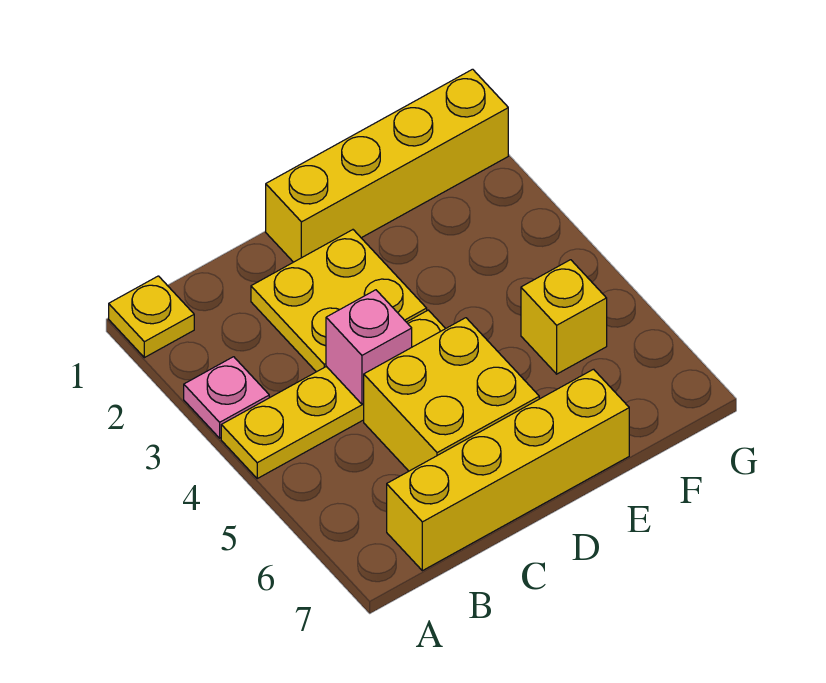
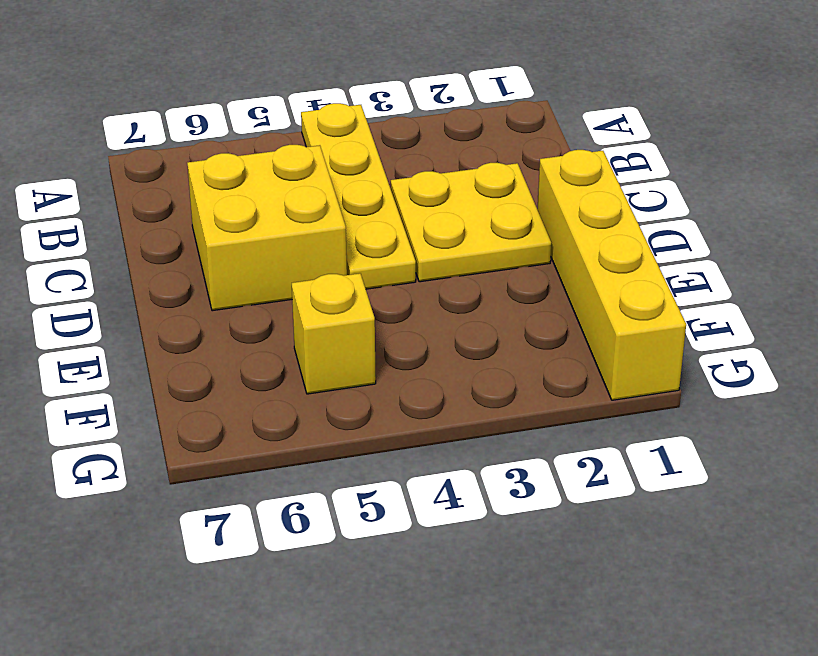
none -> yellow 1x1 plate [109,276,194,358]
none -> pink 1x1 plate [184,357,269,438]

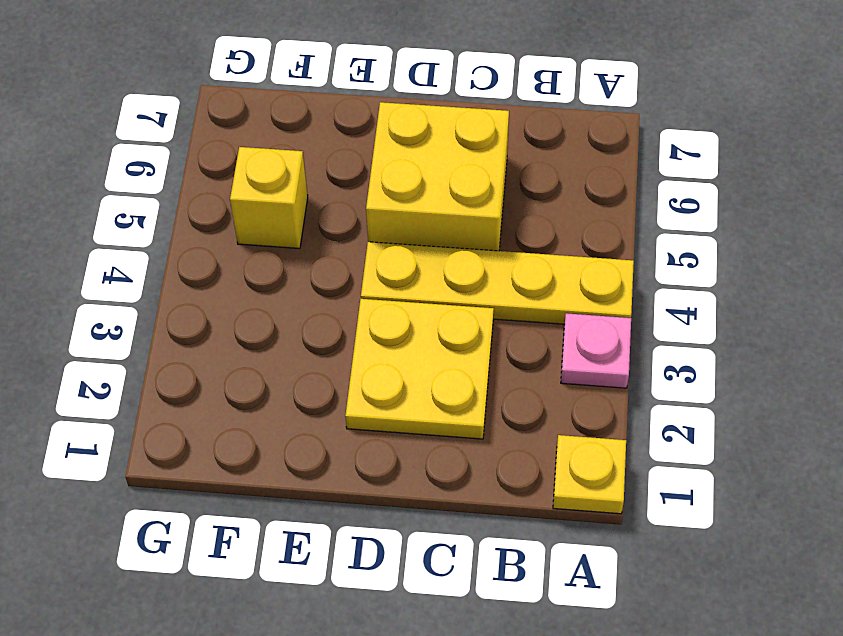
none -> yellow 1x4 brick [387,369,629,571]
none -> yellow 1x4 brick [266,69,508,262]

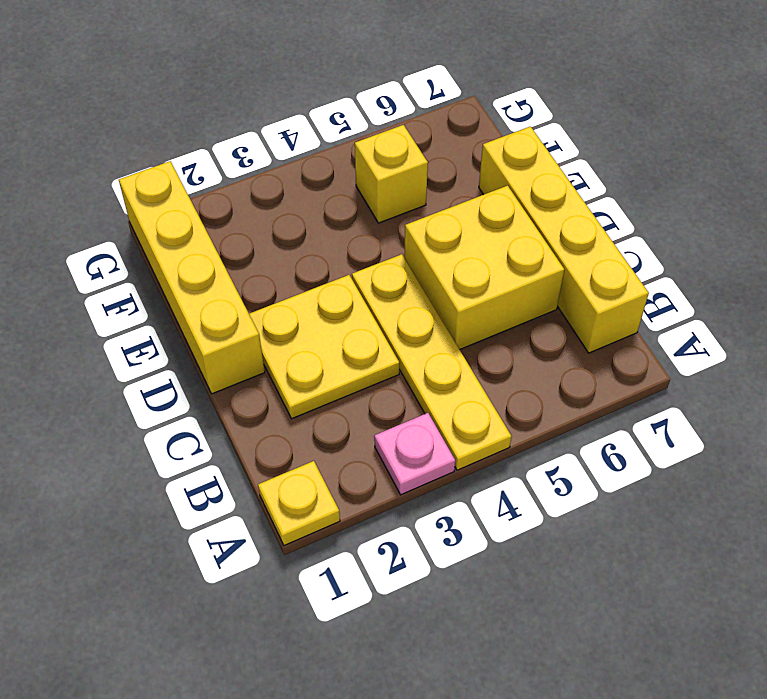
none -> pink 1x1 brick [326,290,412,404]

